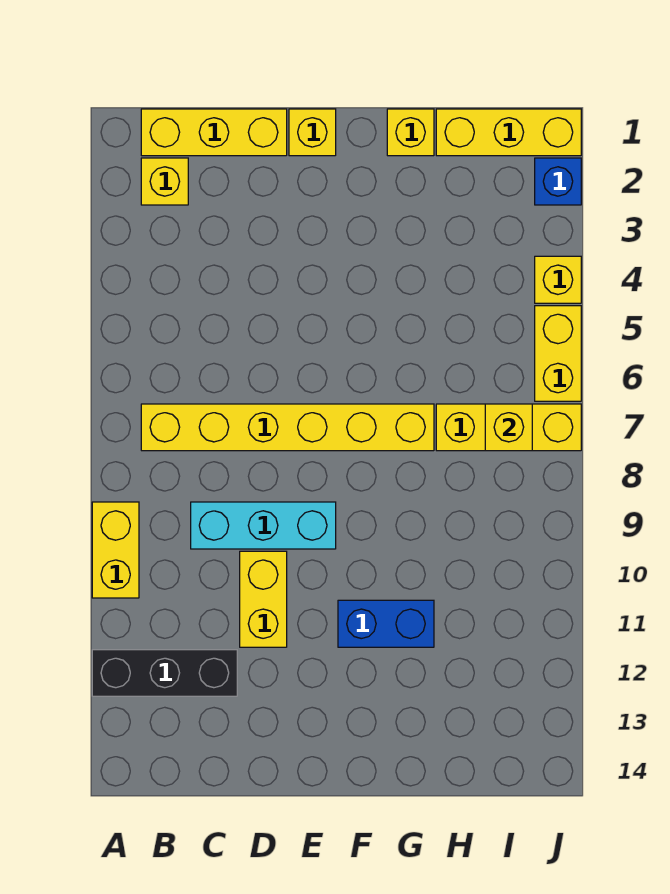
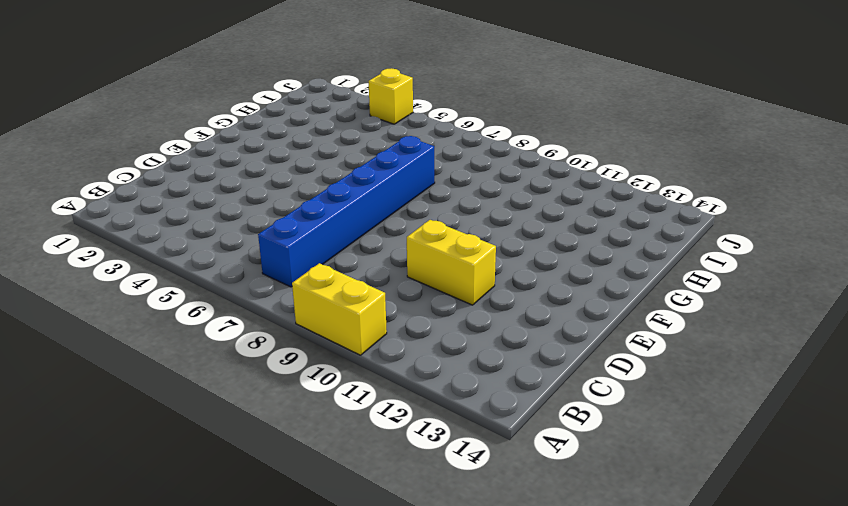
blue 1x6 brick [258,136,435,287] -> yellow 1x6 brick [141,404,434,451]
none -> black 1x3 brick [92,650,237,696]
none -> yellow 1x3 brick [141,109,287,156]
none -> yellow 1x1 brick [141,158,188,205]

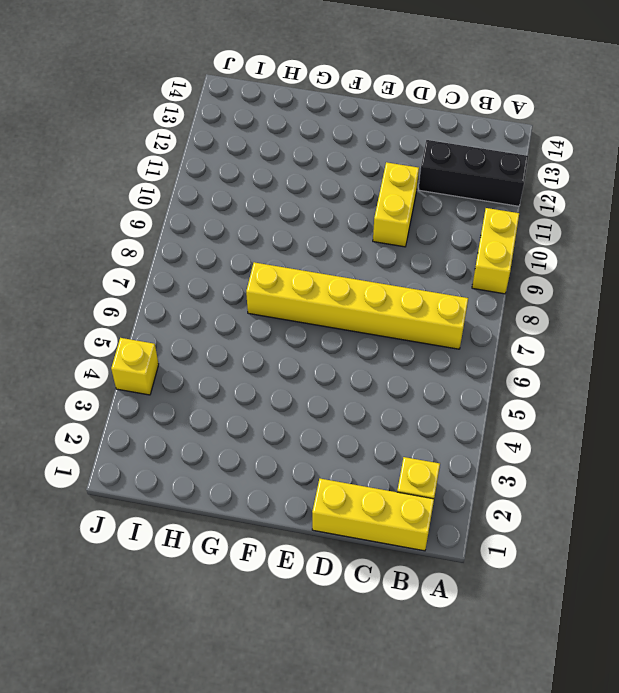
none -> cyan 1x3 brick [191,502,336,549]
none -> yellow 1x1 brick [289,109,336,156]
none -> blue 1x2 brick [338,600,434,647]

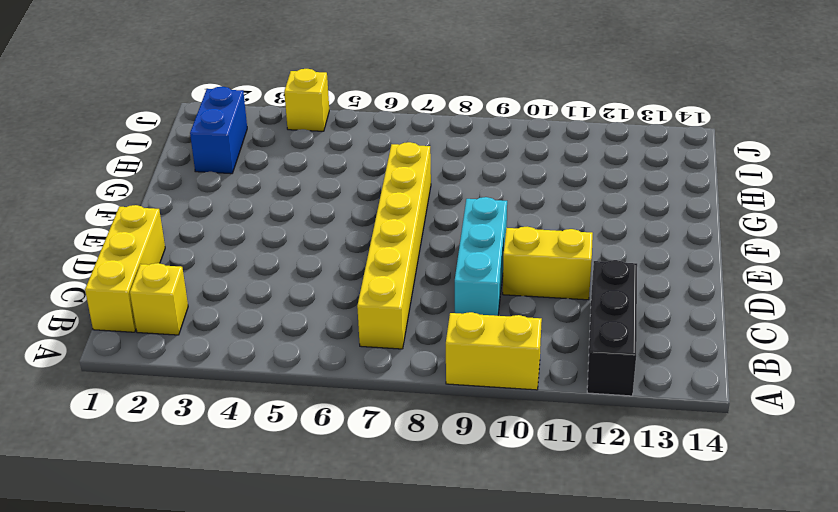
blue 1x2 brick [190,87,247,174] -> blue 1x2 brick moved to [338,600,434,647]
none -> yellow 1x1 brick [289,109,336,156]
none -> yellow 1x1 brick [387,109,434,156]
none -> yellow 1x3 brick [436,109,581,156]

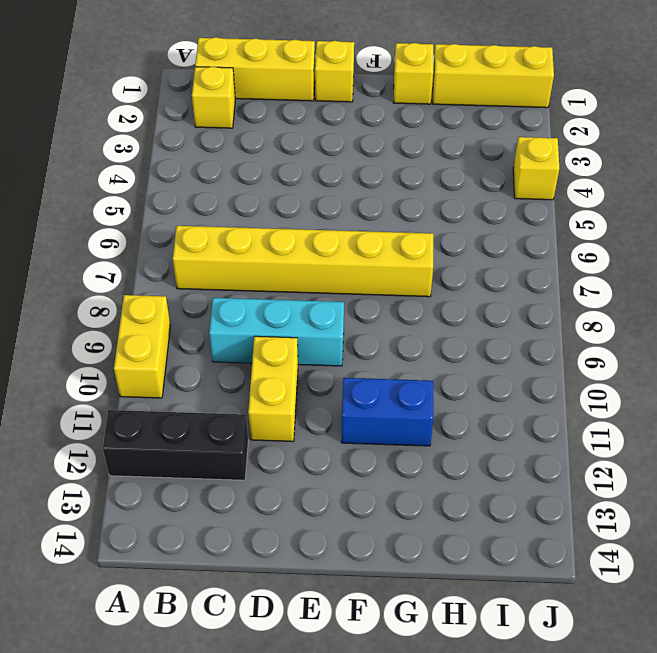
none -> yellow 1x3 brick [436,404,581,451]
none -> blue 1x1 brick [535,158,581,205]
none -> yellow 1x2 brick [535,306,581,401]

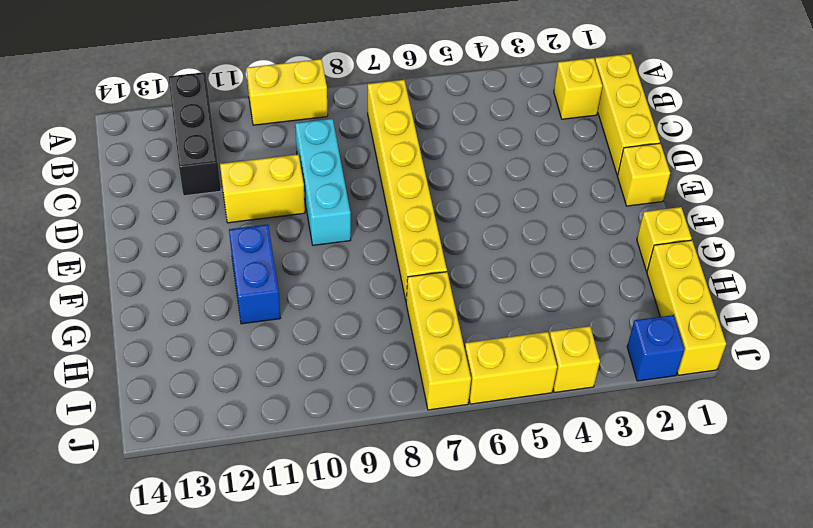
none -> yellow 1x1 brick [485,404,532,451]

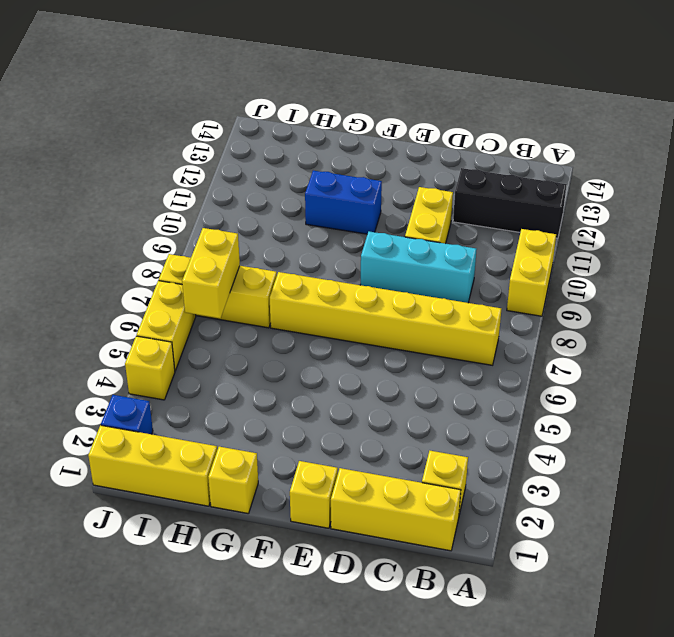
yellow 1x2 brick [182,228,240,318] -> yellow 1x1 brick [485,404,532,451]

